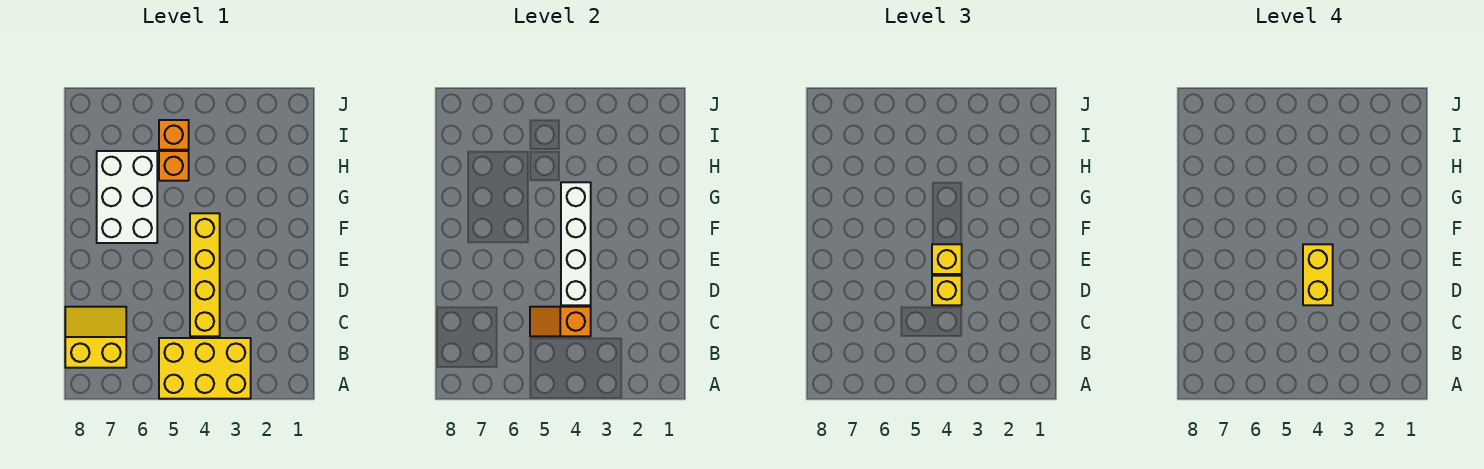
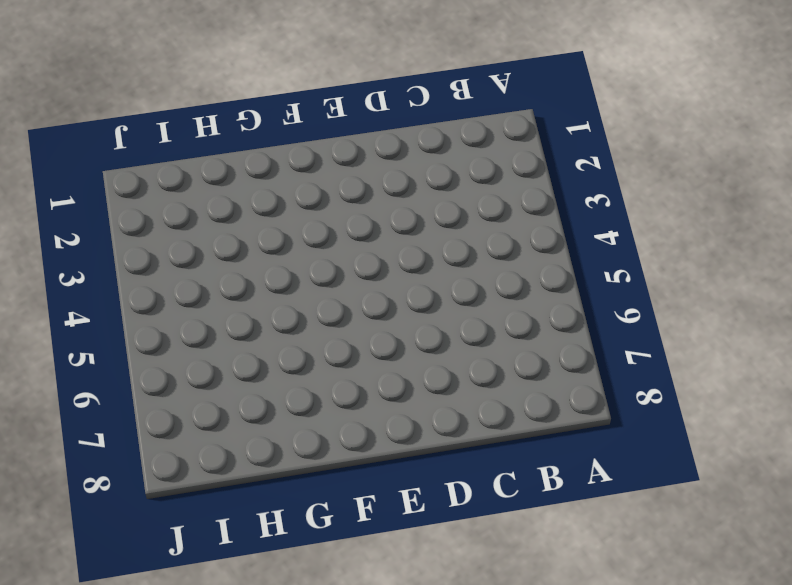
none -> yellow 2x3 brick [159,338,251,399]
none -> yellow 2x2 slope [65,307,126,368]

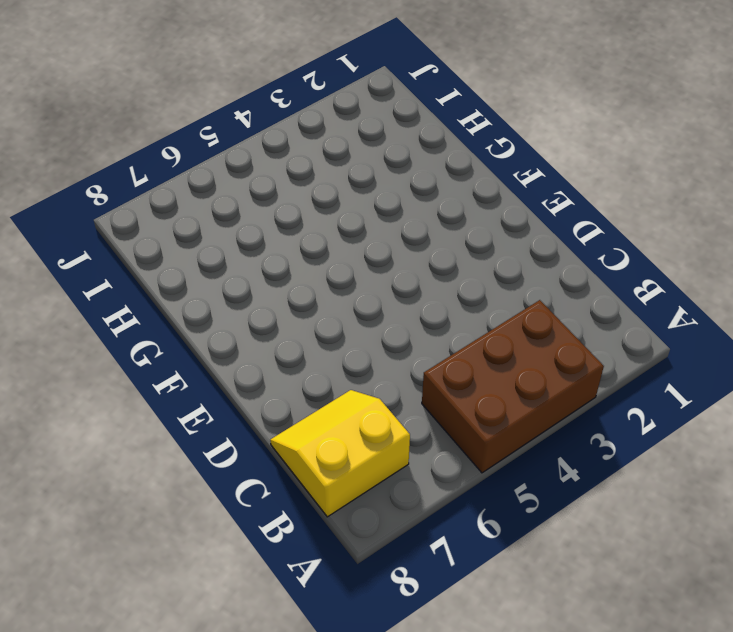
brown 2x3 brick [422,300,604,473] -> yellow 2x3 brick [159,338,251,399]
none -> yellow 1x4 brick [190,213,220,336]
none -> white 2x3 brick [97,151,157,243]

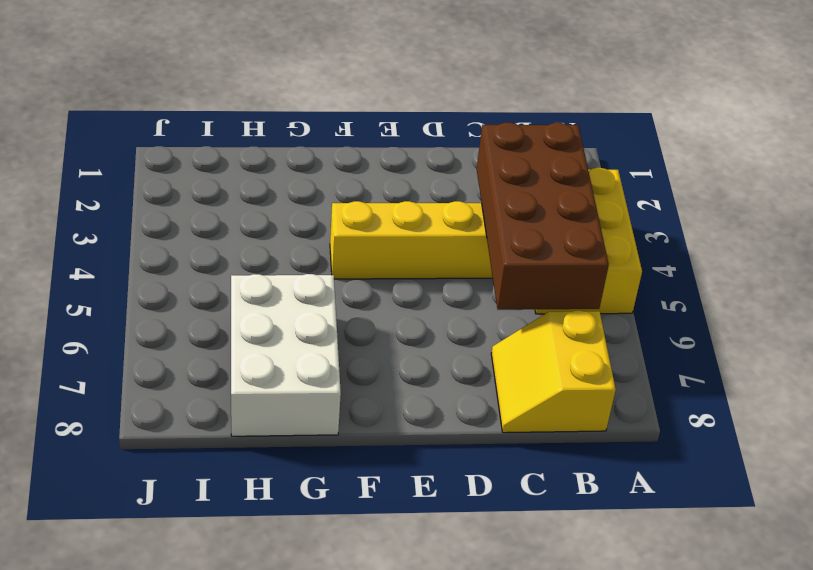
brown 2x4 brick [477,123,609,310] -> orange 1x2 slope [530,307,591,336]
white 2x3 brick [231,274,341,436] -> white 2x3 brick turned to [97,151,157,243]
none -> orange 1x1 brick [159,151,189,181]
none -> orange 1x1 brick [159,120,189,150]

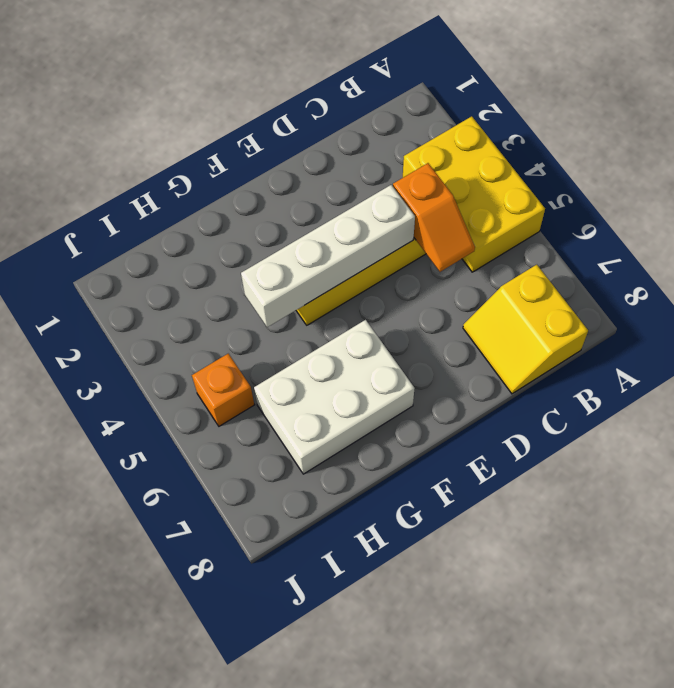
none -> orange 1x1 brick [159,151,189,181]
none -> yellow 1x1 brick [932,276,962,305]

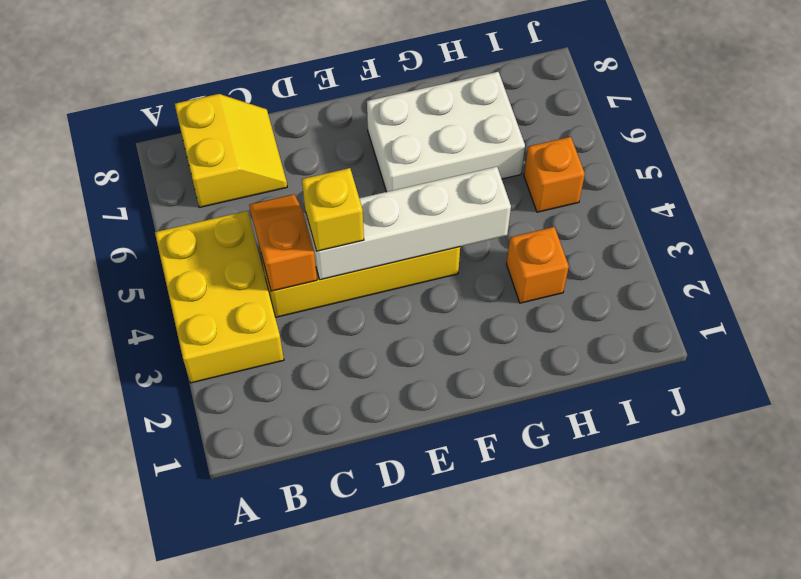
orange 1x1 brick [507,227,569,303] -> orange 1x1 brick moved to [159,151,189,181]
none -> yellow 1x1 brick [932,244,962,274]
none -> yellow 1x2 brick [1303,244,1333,305]

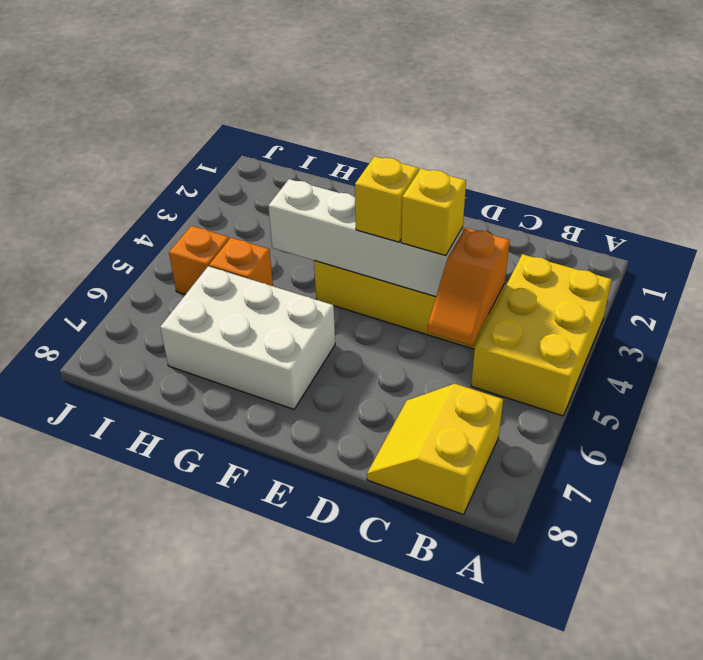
none -> yellow 1x2 brick [1303,244,1333,305]

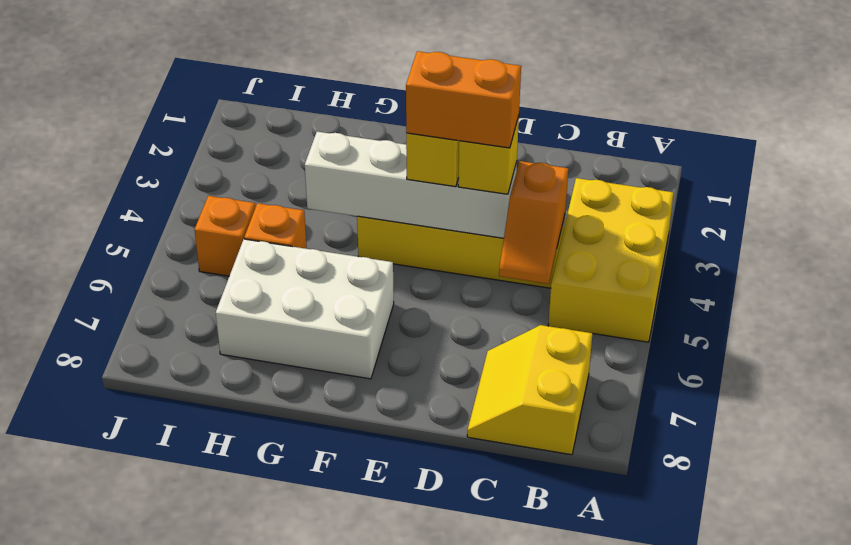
orange 1x2 brick [406,51,521,148] -> yellow 1x2 brick [1303,244,1333,305]

